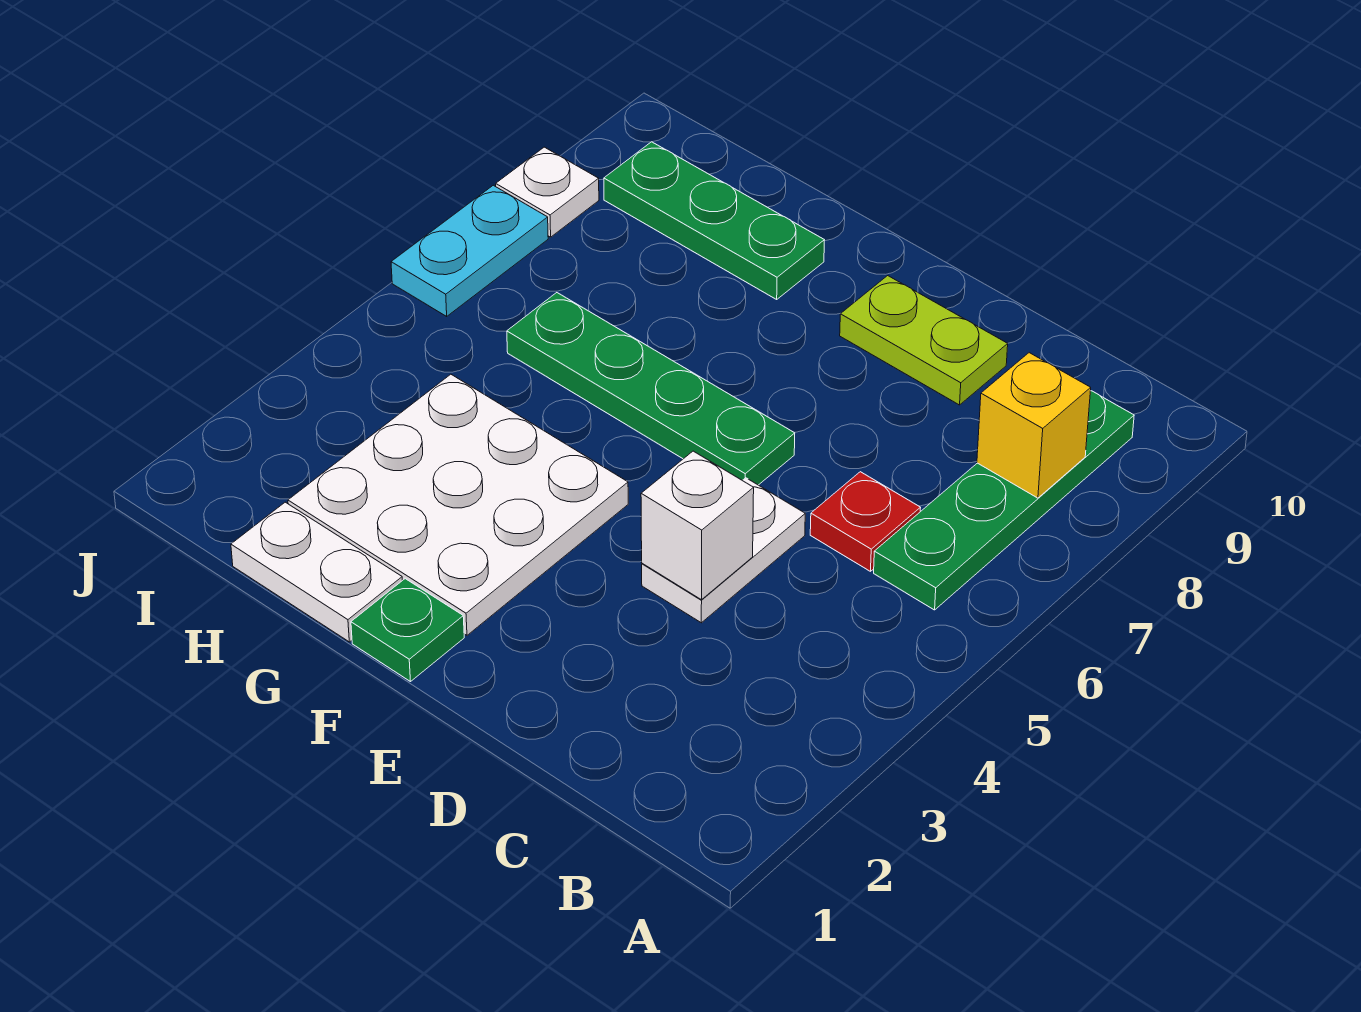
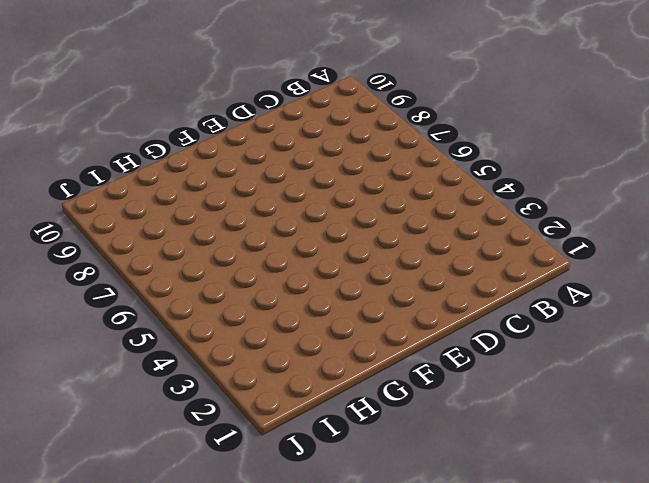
none -> green 1x4 plate [874,391,1134,610]
none -> red 1x1 plate [810,472,920,571]
none -> white 1x2 plate [642,478,805,623]

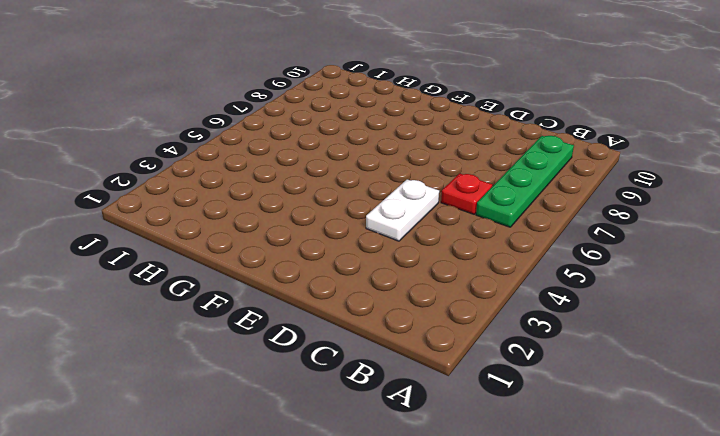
none -> lime 1x2 plate [840,276,1008,405]
none -> green 1x4 plate [507,293,795,485]
none -> green 1x1 plate [351,579,464,682]

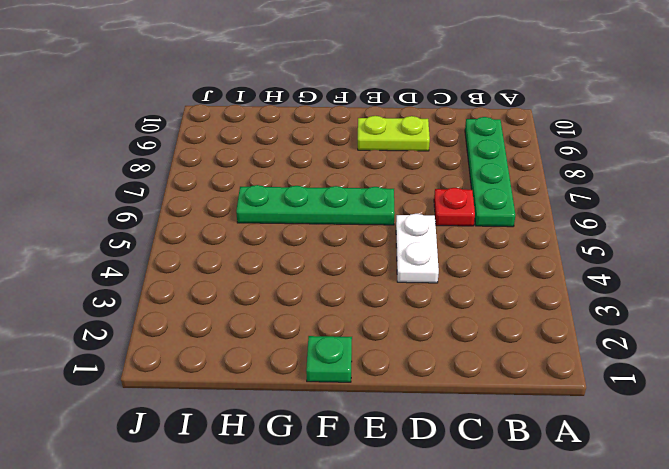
none -> white 3x3 plate [288,374,628,635]
none -> white 1x2 plate [231,502,402,642]
none -> green 1x3 plate [604,142,825,299]

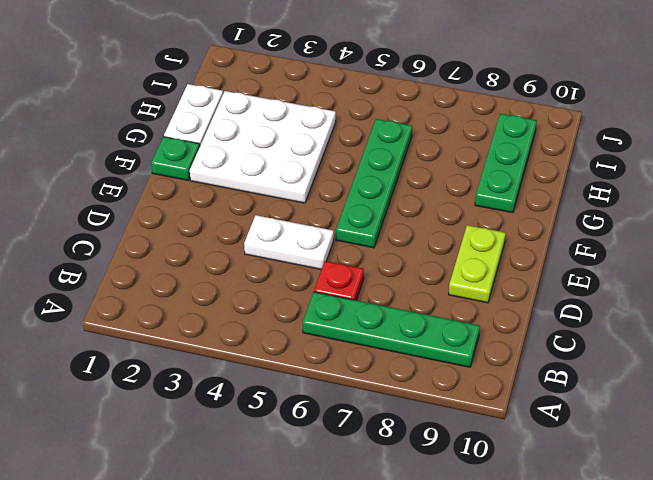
none -> cyan 1x2 plate [391,185,548,316]
none -> white 1x1 plate [496,147,599,237]
none -> yellow 1x1 brick [977,353,1091,498]

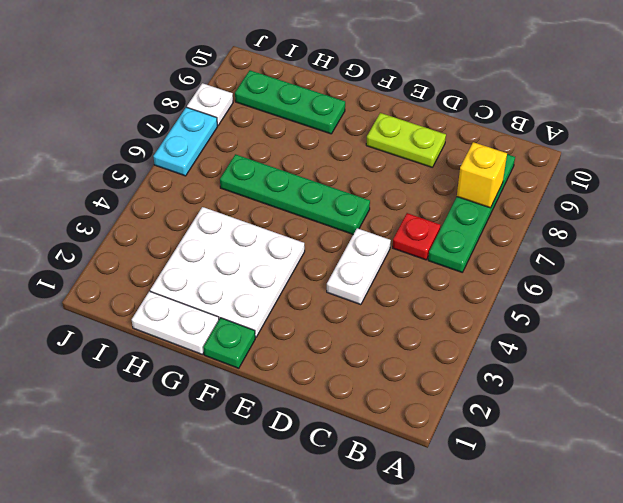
none -> white 1x1 brick [641,451,754,600]

